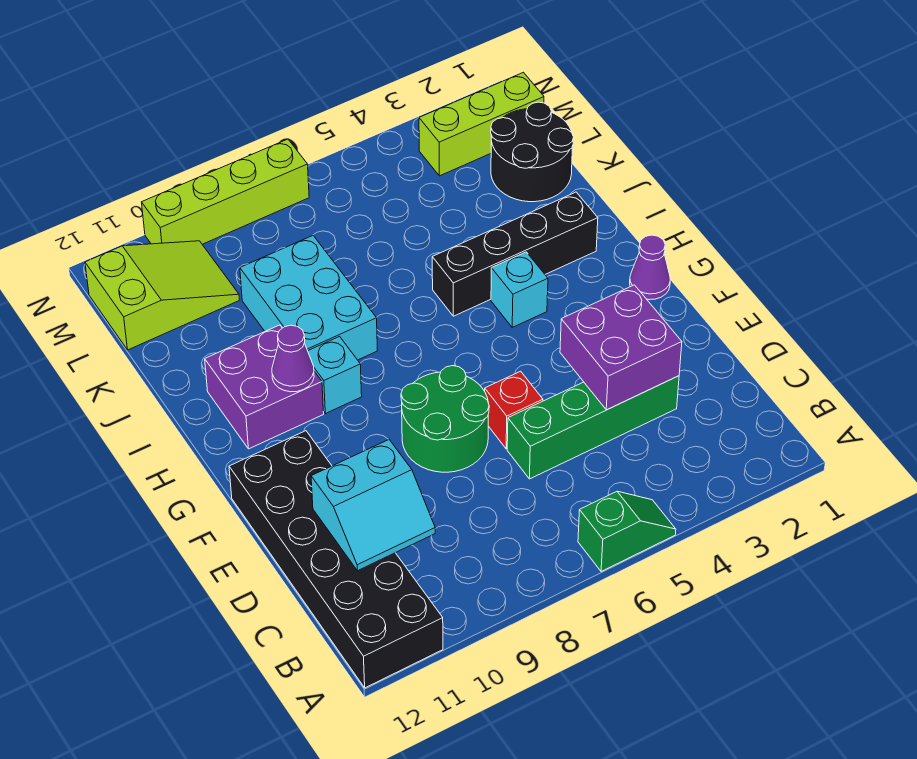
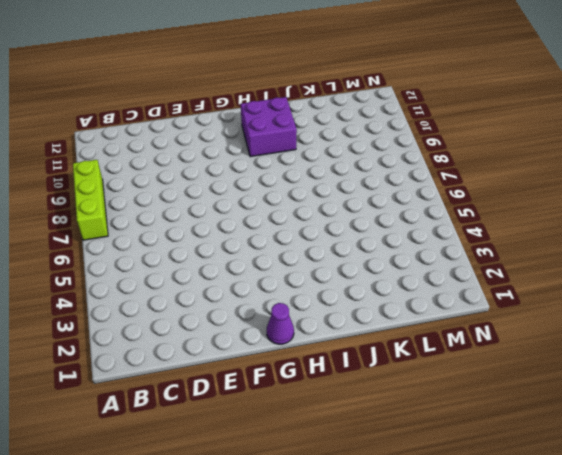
lime 1x3 brick [73,160,108,240] -> lime 1x3 brick moved to [419,72,544,176]
none -> green 1x2 slope [578,491,676,572]
none -> black 2x6 brick [229,431,443,688]
none -> green 1x4 brick [507,376,679,479]

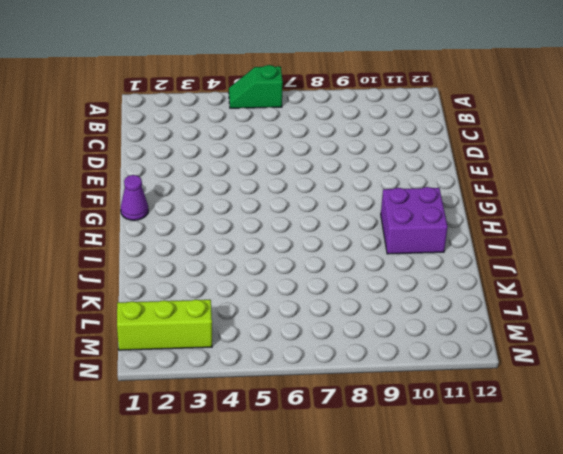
none -> black 2x6 brick [229,431,443,688]
none -> green 1x4 brick [507,376,679,479]
none -> red 1x1 brick [485,371,543,449]

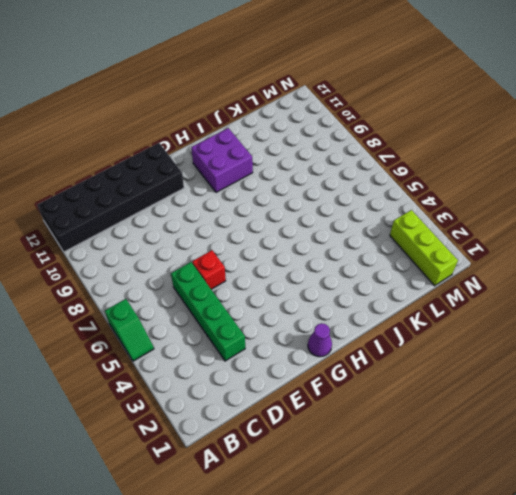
none -> green 2x2 round brick [401,366,489,472]
none -> cyan 1x1 brick [491,252,548,327]
none -> cyan 1x1 brick [308,337,362,414]

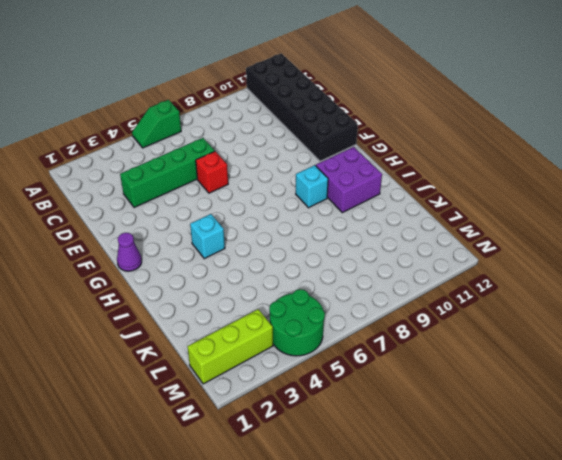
green 2x2 round brick [269,289,325,356] -> green 2x2 round brick moved to [401,366,489,472]
none -> black 1x4 brick [432,192,598,316]
none -> cyan 2x3 brick [240,236,377,360]
none -> black 2x2 round brick [491,102,574,202]

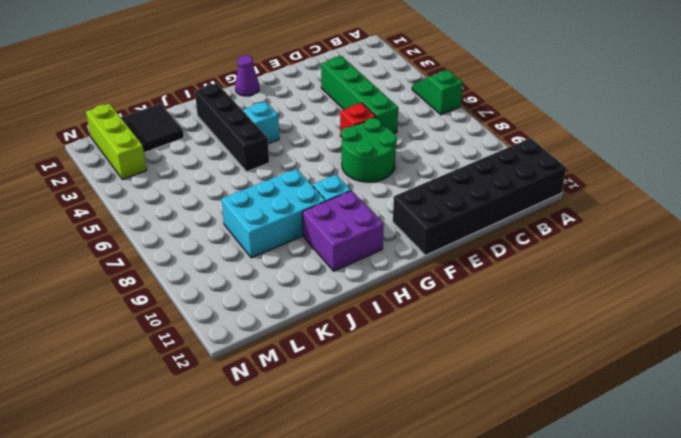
black 2x2 tile [121,104,184,153] -> black 2x2 round brick [491,102,574,202]
none -> lime 2x3 slope [85,241,239,350]
none -> lime 1x4 brick [142,139,309,244]
none -> cyan 2x2 slope [311,440,435,571]

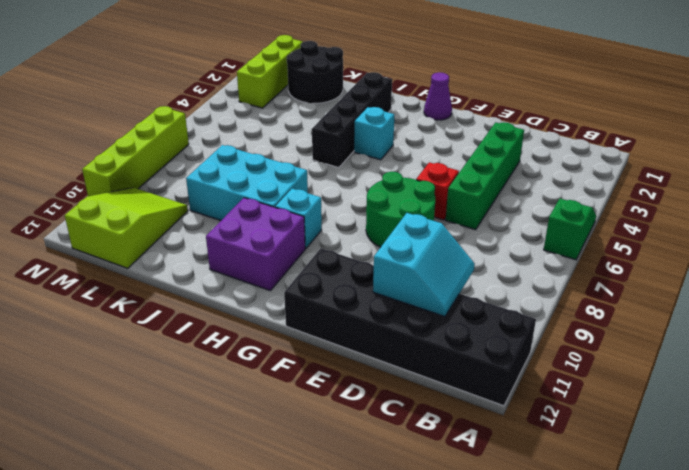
none -> purple 2x2 brick [560,285,682,410]
none -> purple 1x1 cone [272,325,314,392]

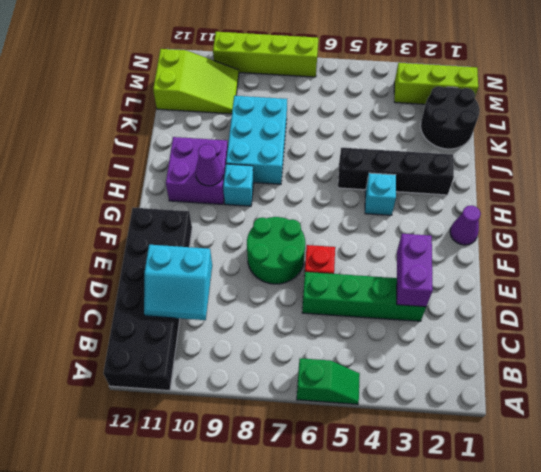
purple 1x2 brick [397,234,433,307] -> purple 2x2 brick [560,285,682,410]

